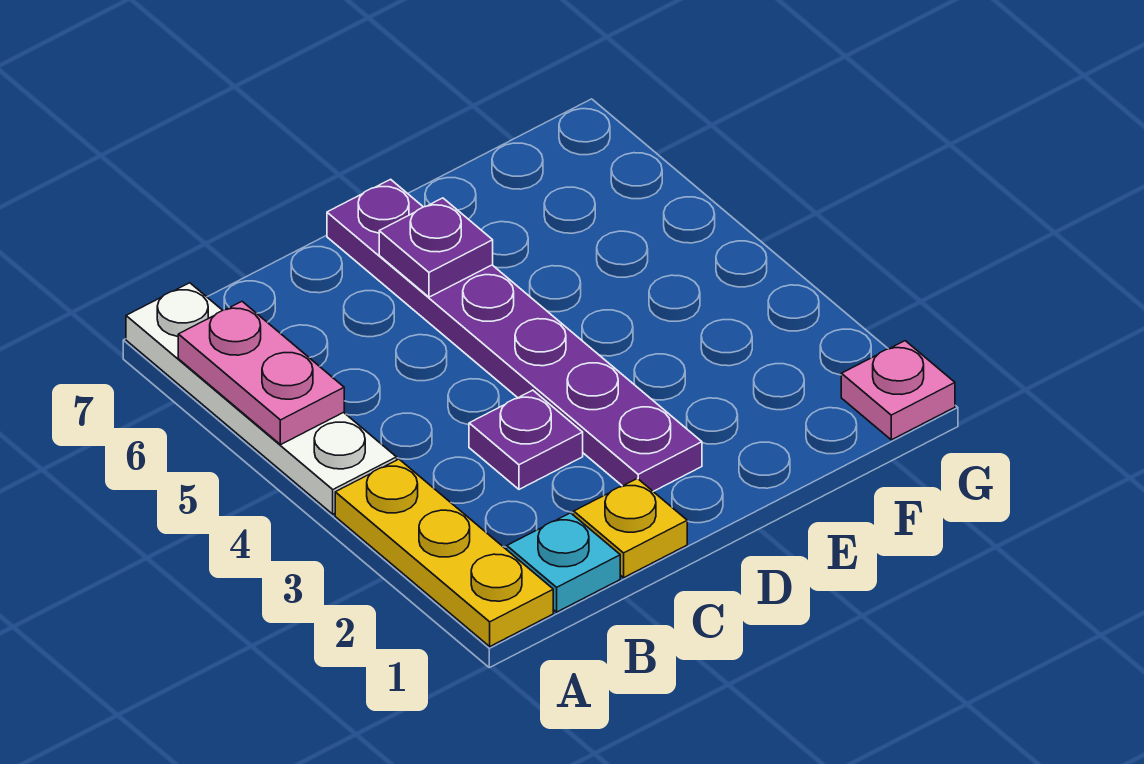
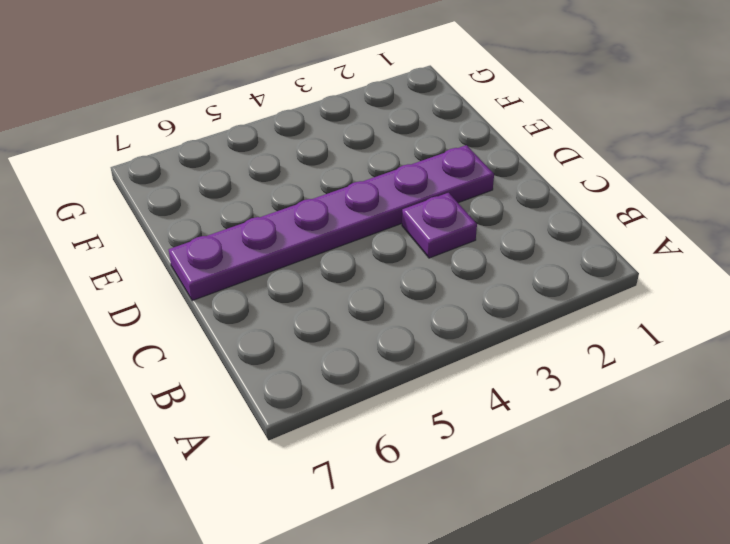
none -> yellow 1x3 plate [335,459,553,646]
none -> white 1x4 plate [126,283,397,514]

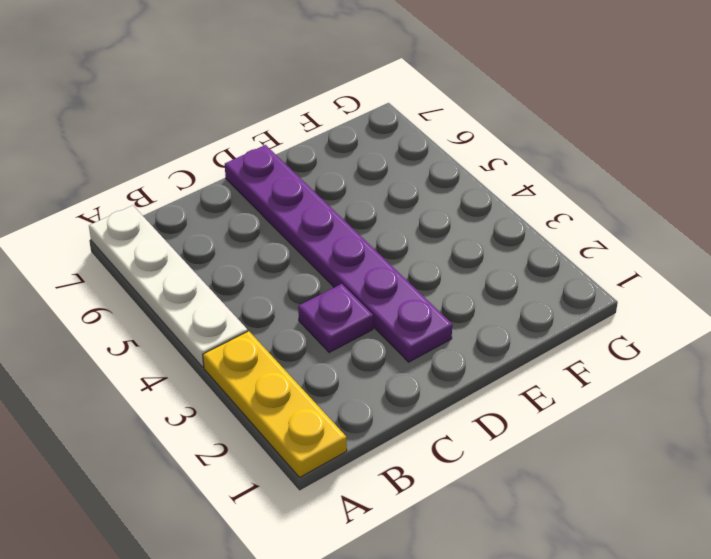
none -> cyan 1x1 plate [507,513,620,612]
none -> yellow 1x1 plate [574,478,687,578]

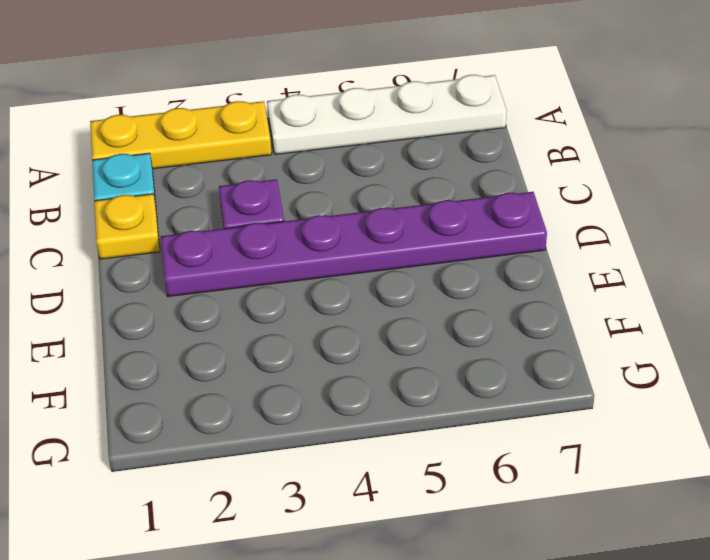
none -> pink 1x1 plate [841,341,955,440]
none -> pink 1x2 plate [178,302,344,445]

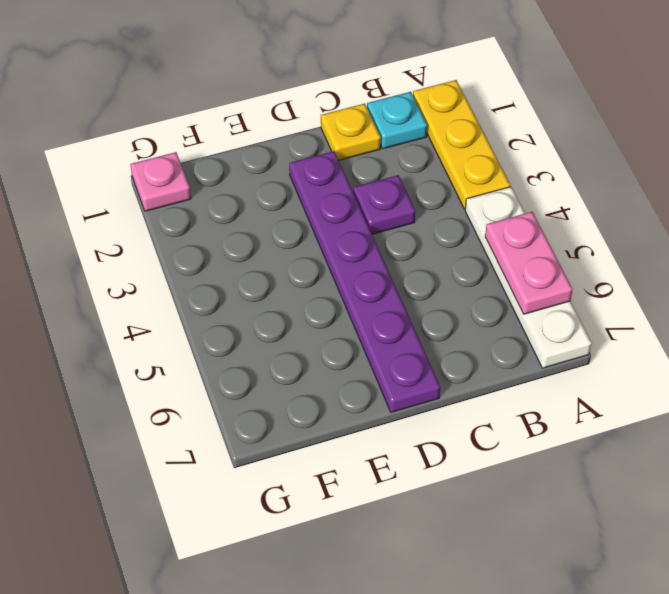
none -> purple 1x1 plate [379,198,493,297]

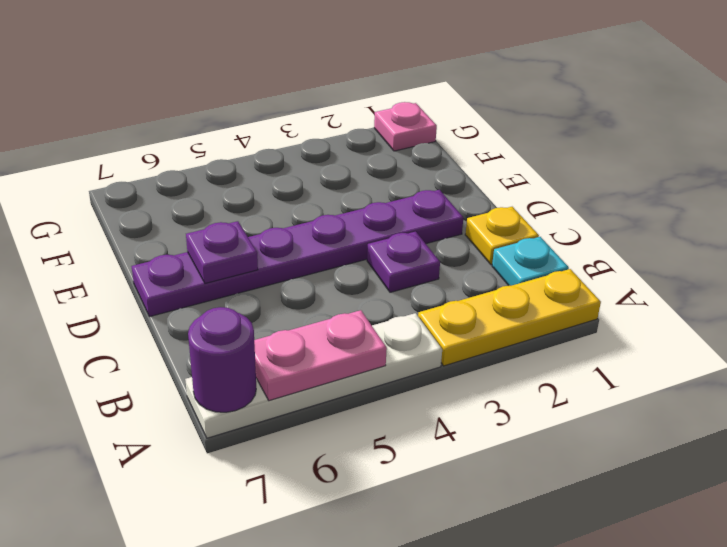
purple 1x1 round brick [188,307,256,412] -> none

